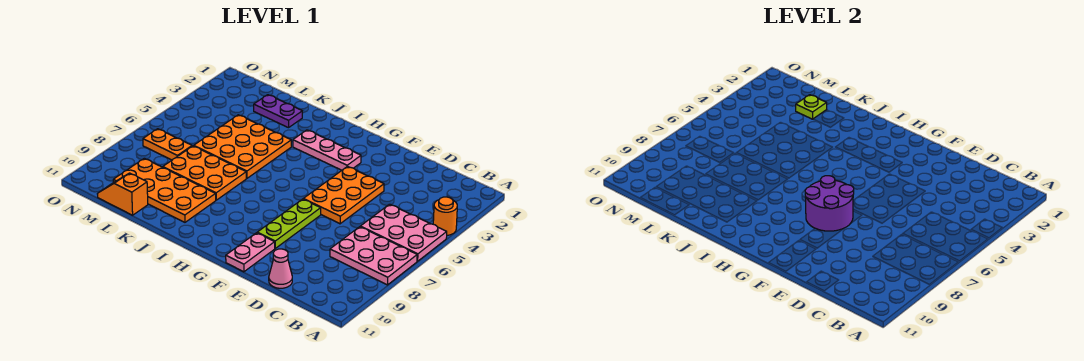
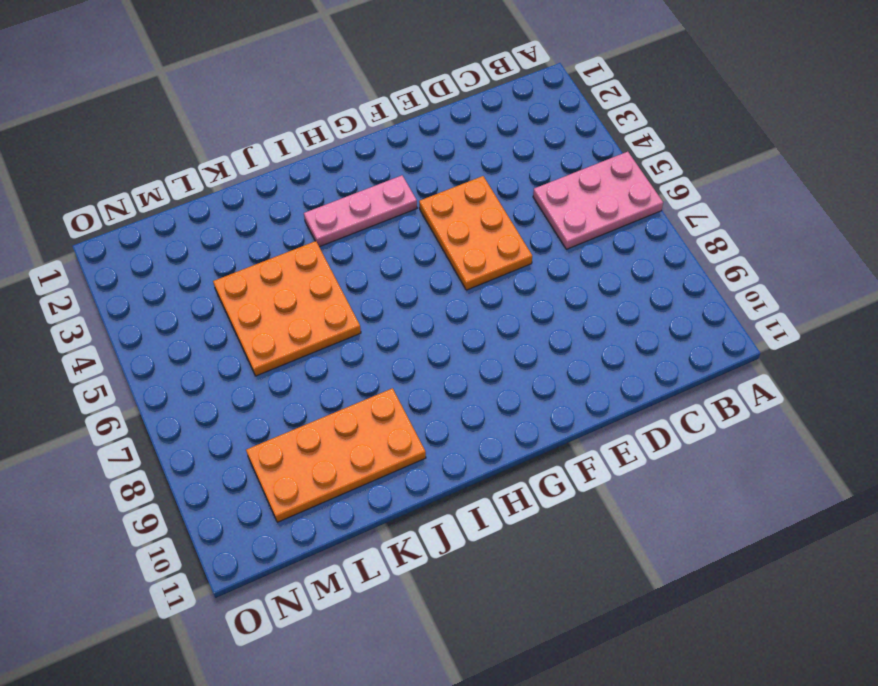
none -> orange 1x1 round brick [433,197,457,235]
none -> pink 2x3 plate [330,227,417,285]
none -> pink 1x1 cone [269,249,292,288]

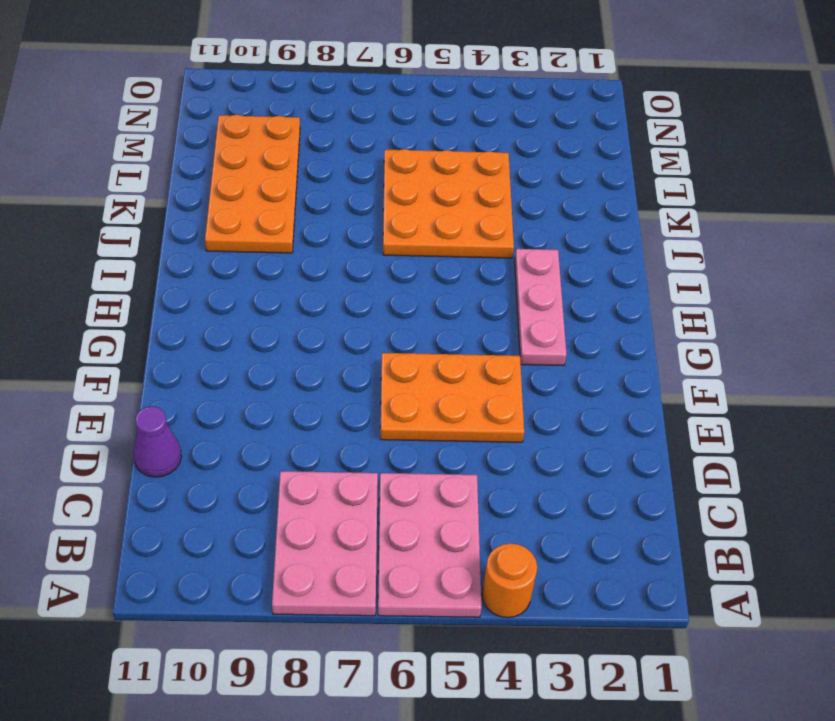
purple 1x1 cone [133,406,181,477] -> pink 1x1 cone [269,249,292,288]
none -> lime 1x3 plate [257,199,321,248]
none -> pink 1x2 plate [226,233,275,272]
none -> orange 2x3 plate [163,146,246,200]

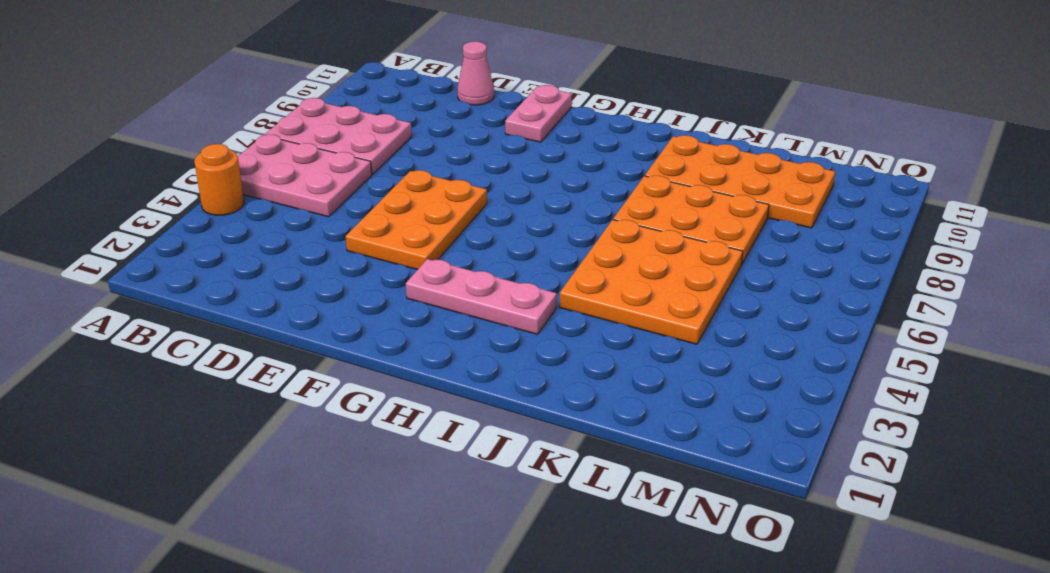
none -> lime 1x3 plate [257,199,321,248]
none -> purple 1x2 plate [254,95,302,128]
none -> orange 1x2 slope [98,173,148,215]

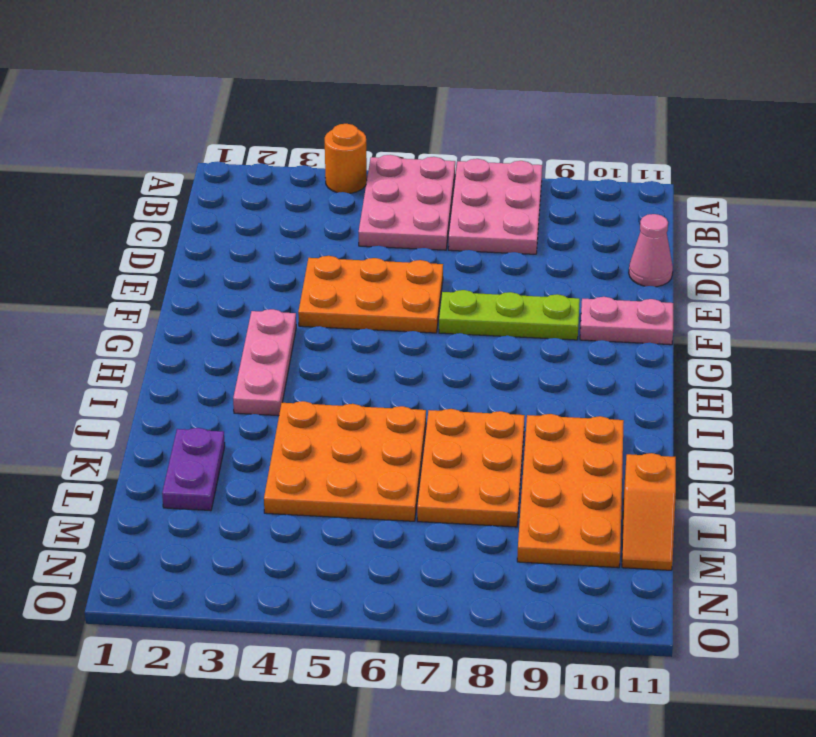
none -> orange 1x2 plate [143,129,192,160]
none -> purple 2x2 round brick [805,176,854,231]
none -> lime 1x1 plate [796,95,827,119]

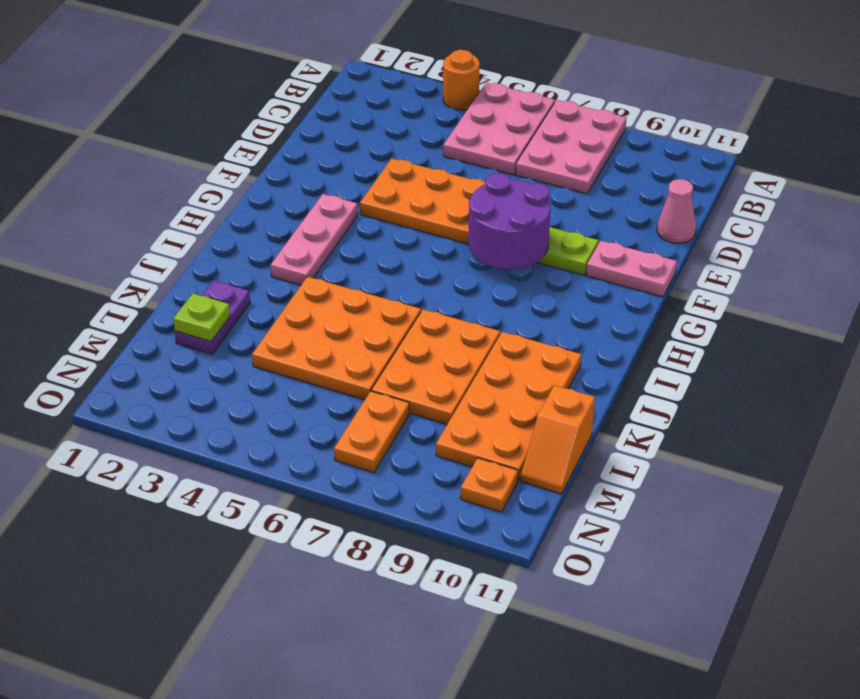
orange 1x1 plate [461,458,518,512] -> none

